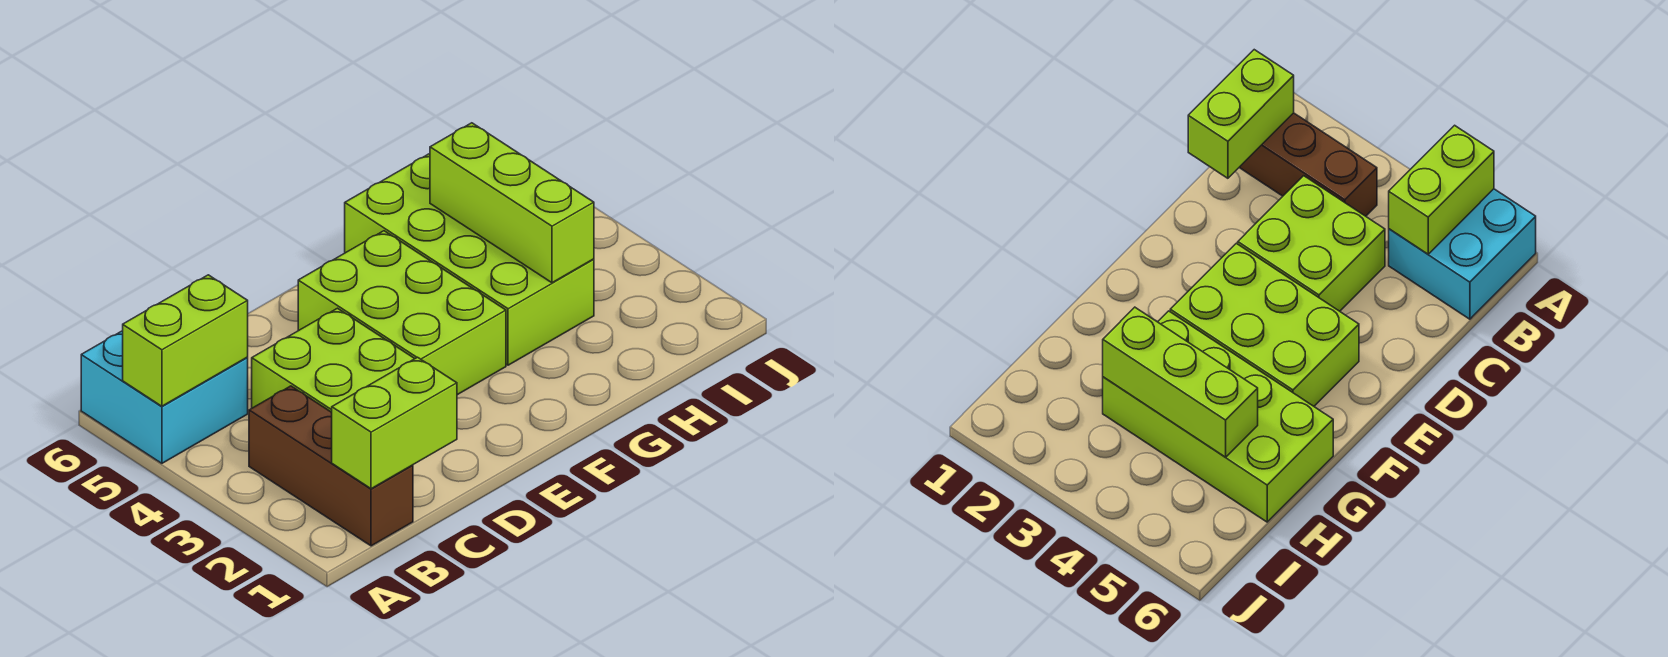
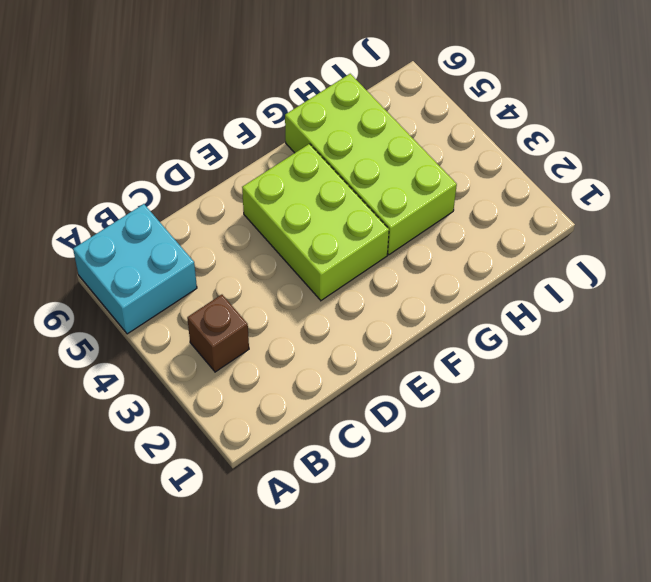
brown 1x1 brick [187,295,249,372] -> brown 1x3 brick [249,386,413,546]
none -> lime 2x2 brick [252,308,415,412]
none -> lime 1x2 brick [123,275,248,406]

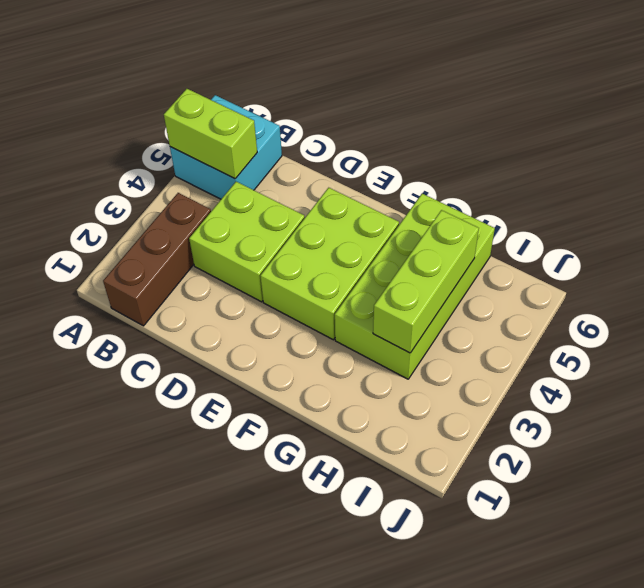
none -> lime 1x2 brick [332,357,457,489]

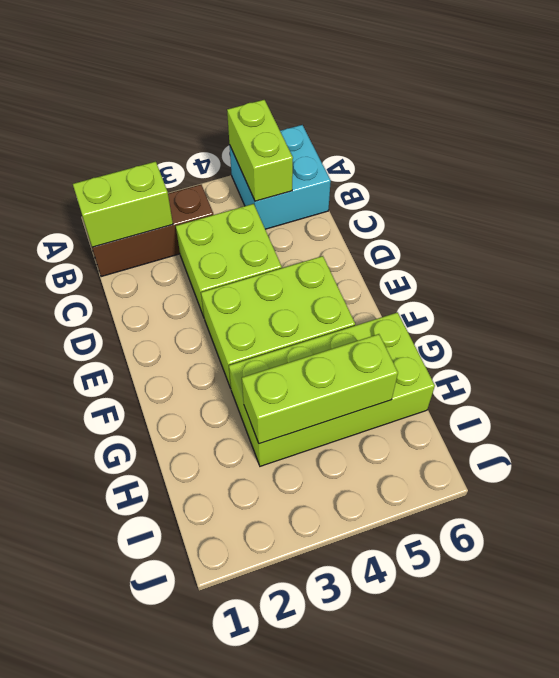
lime 1x2 brick [73,162,173,247] -> lime 1x2 brick turned to [332,357,457,489]

